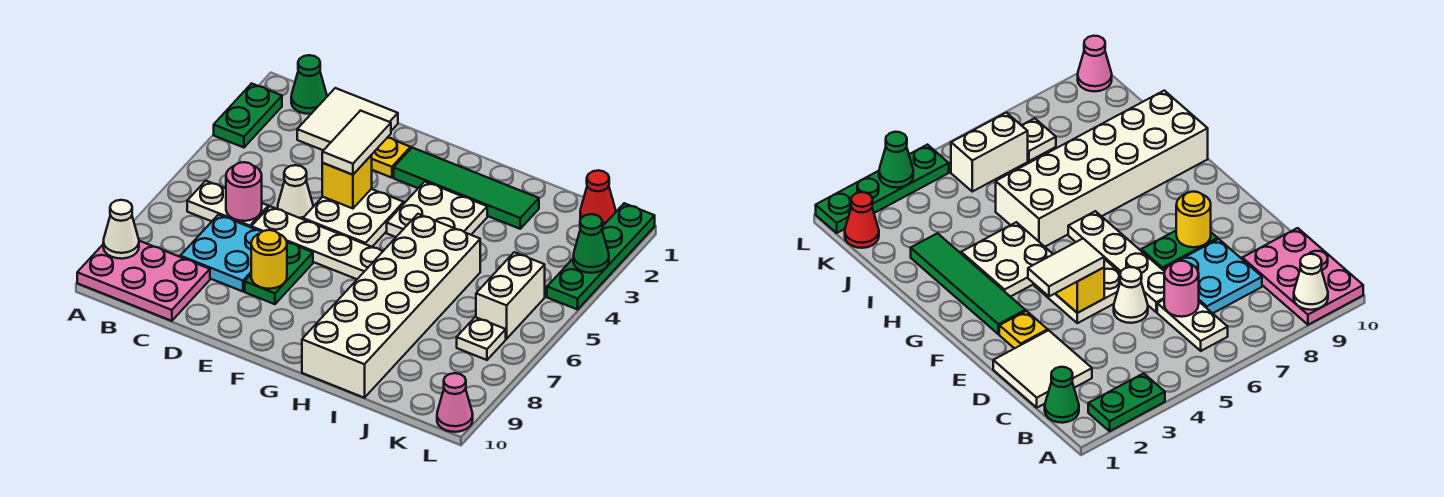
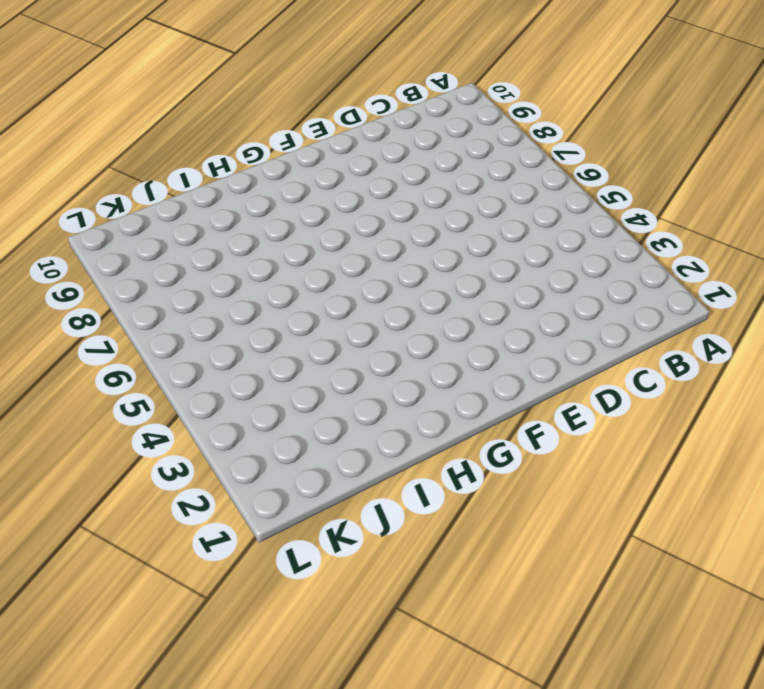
none -> green 1x2 plate [214,83,282,147]
none -> pink 2x3 plate [77,241,210,321]
none -> green 1x1 cone [291,55,327,114]

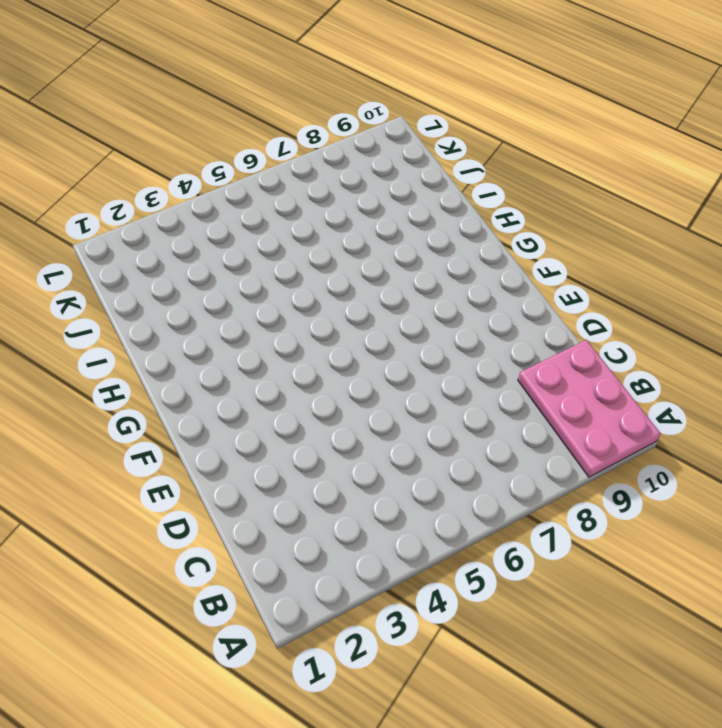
none -> green 1x2 plate [214,83,282,147]
none -> green 1x1 cone [291,55,327,114]
none -> white 1x2 plate [187,181,268,227]

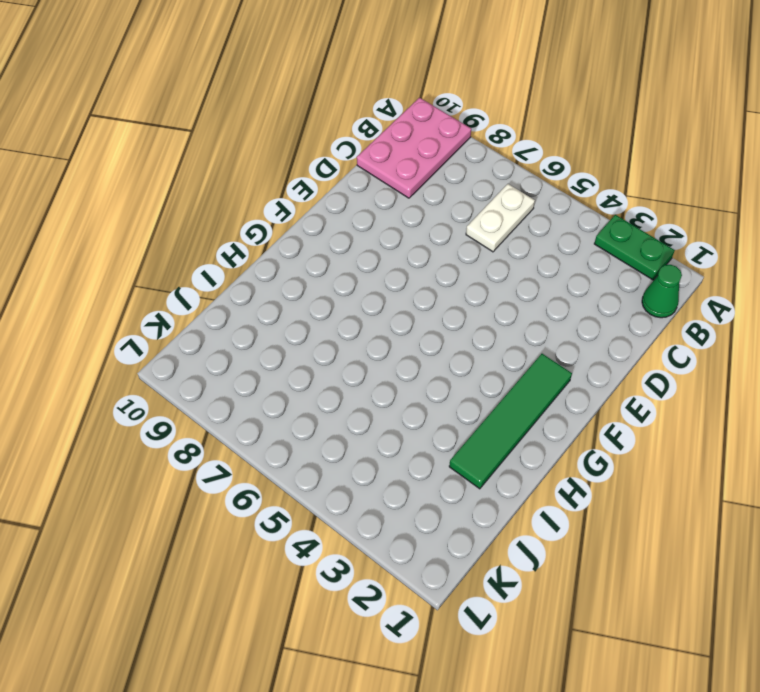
none -> white 2x2 tile [297,88,398,150]
none -> cyan 2x2 plate [180,215,263,291]
none -> white 1x1 cone [278,165,313,219]

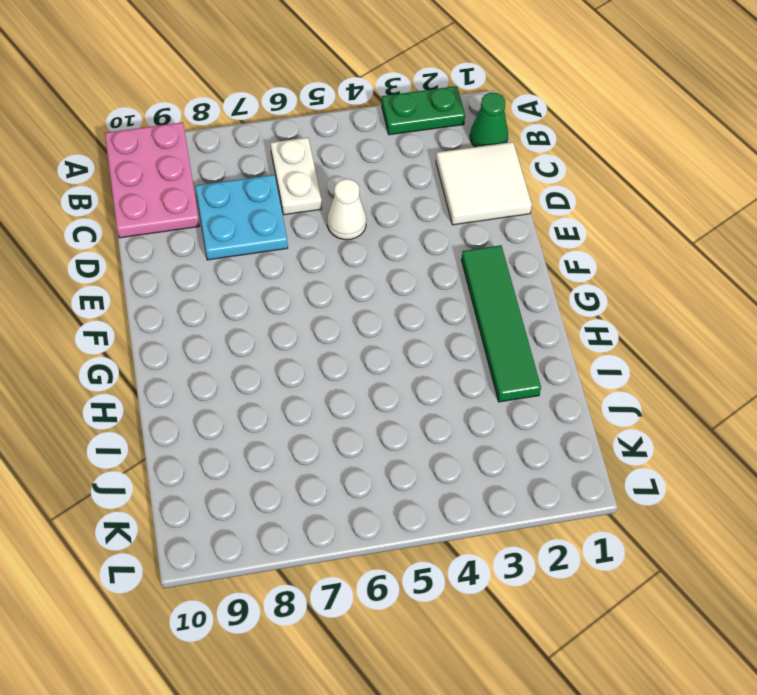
none -> white 1x4 plate [251,206,383,279]
none -> yellow 1x1 plate [372,138,411,178]
none -> white 2x2 plate [303,189,404,247]

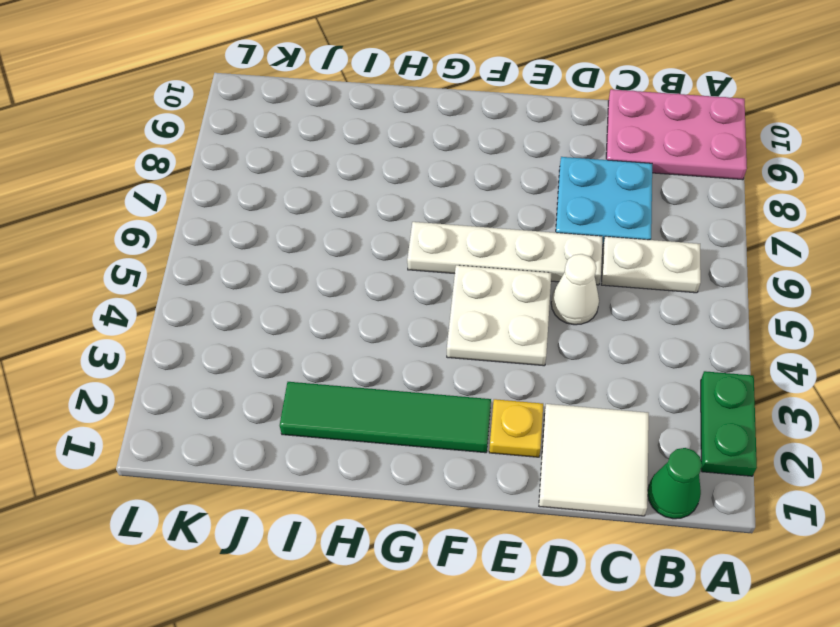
none -> green 1x2 plate [245,242,313,304]
none -> white 2x2 plate [387,182,487,237]
none -> white 2x6 brick [302,214,480,398]

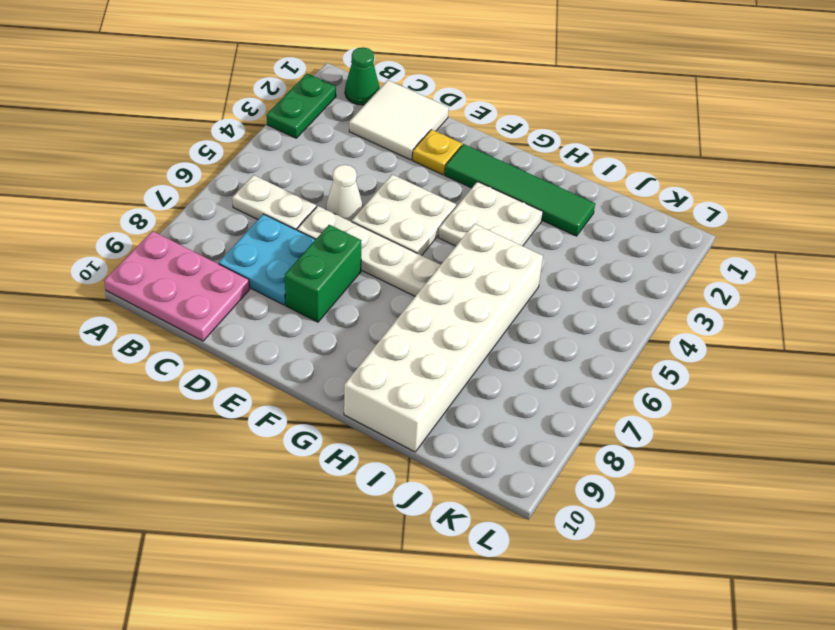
green 1x2 brick [285,225,361,322] -> green 1x2 plate [245,242,313,304]
none -> red 1x1 cone [580,170,616,227]
none -> white 1x2 brick [476,252,545,339]
none -> white 1x1 plate [457,317,506,360]

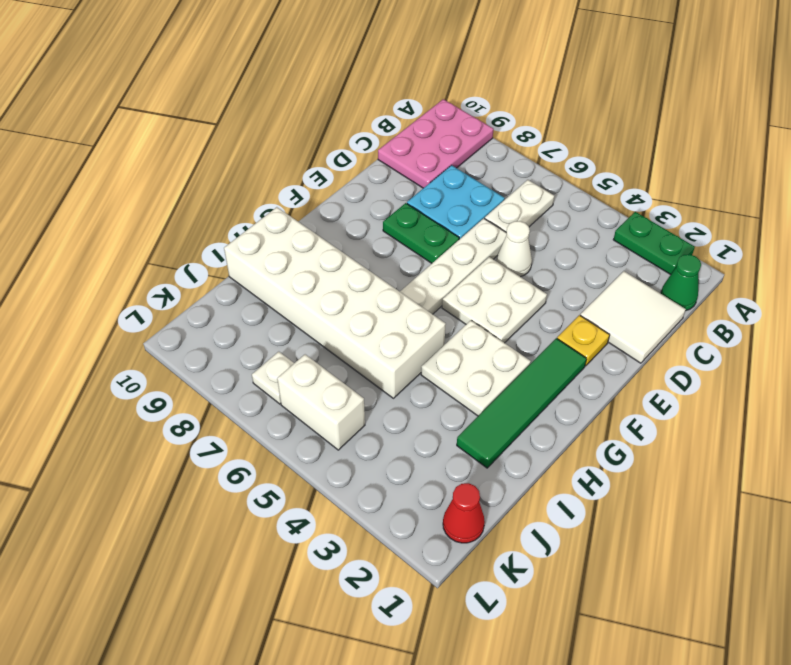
none -> green 1x4 plate [547,203,655,310]
none -> pink 1x1 cone [437,373,473,432]
none -> white 1x1 cone [103,200,139,259]

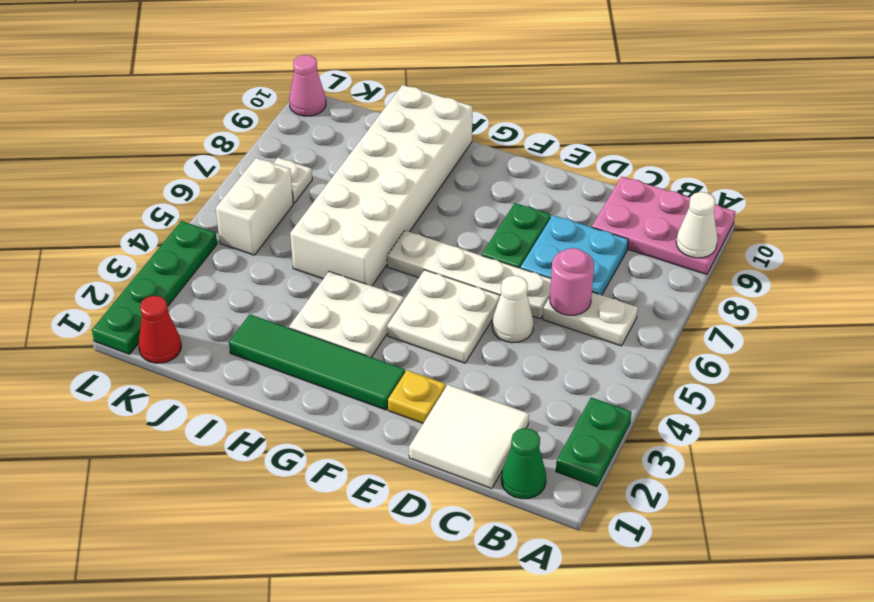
none -> yellow 1x1 brick [322,155,372,209]
none -> yellow 1x1 round brick [251,230,287,289]
none -> green 1x1 cone [573,214,609,273]

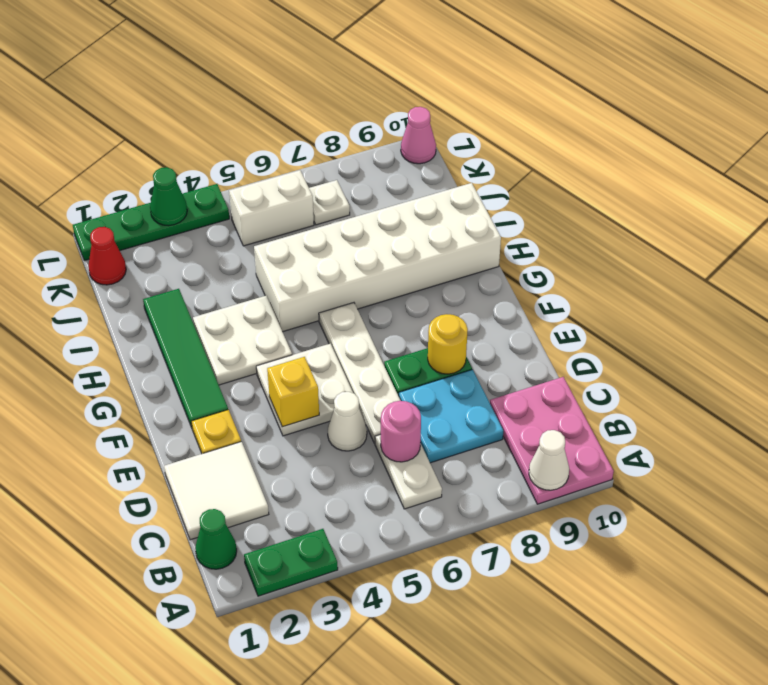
none -> white 1x2 tile [322,111,391,175]

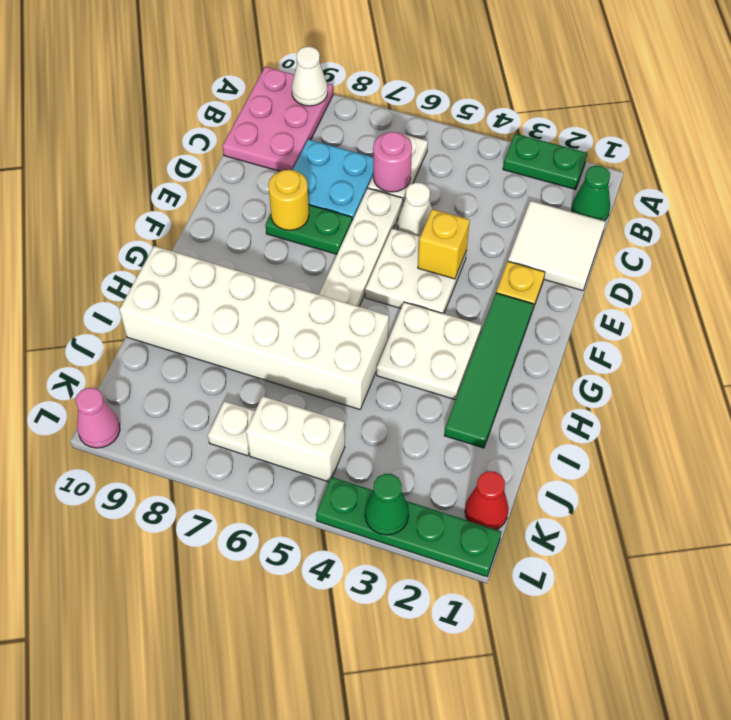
none -> white 1x2 tile [322,111,391,175]

